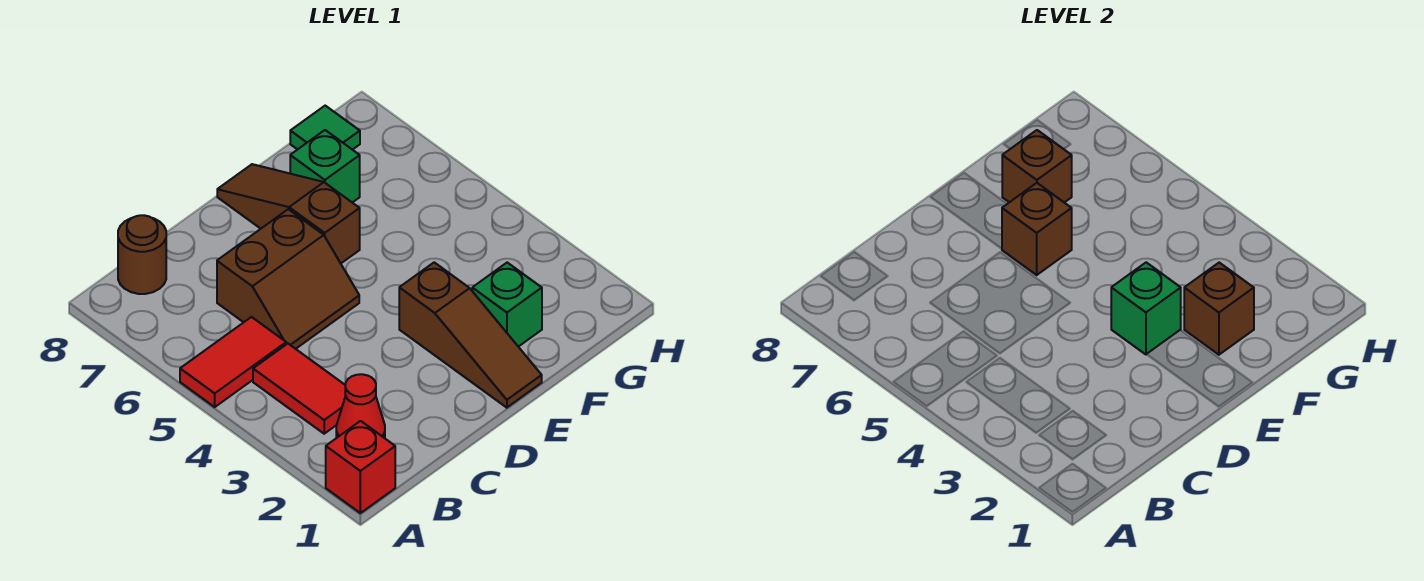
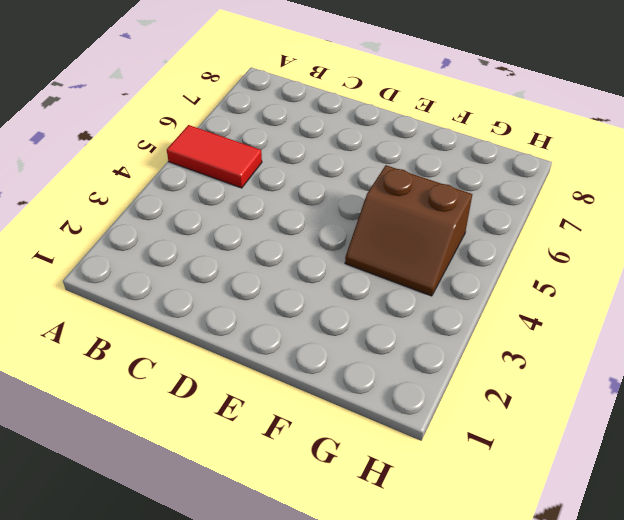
brown 2x2 slope [345,165,472,296] -> brown 2x2 slope moved to [217,209,359,349]
none -> red 1x1 brick [326,421,395,513]
none -> red 1x1 cone [336,374,385,438]
none -> red 1x2 tile [253,344,346,434]

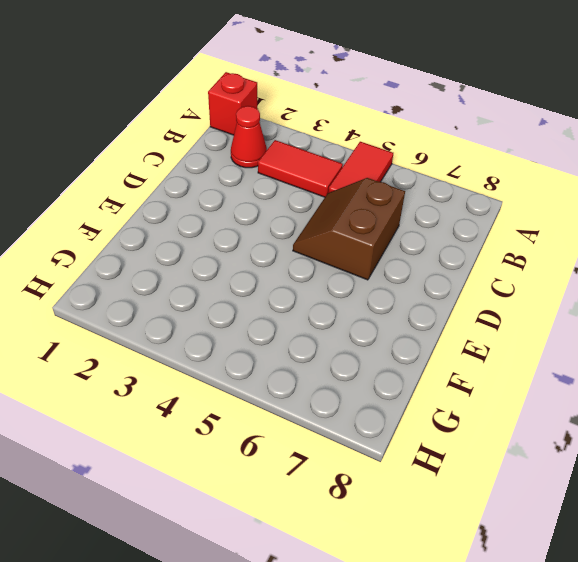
none -> brown 1x1 round brick [118,215,166,294]
none -> brown 1x3 slope [399,262,542,408]
none -> brown 1x3 slope [217,164,360,263]

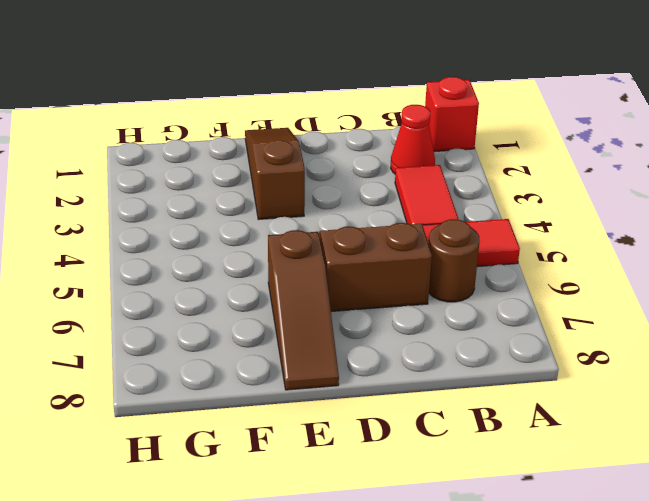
brown 1x1 round brick [428,219,480,302] -> brown 1x1 round brick moved to [118,215,166,294]
none -> green 1x1 brick [472,263,542,347]
none -> green 1x1 brick [290,130,360,203]
none -> green 1x1 tile [290,106,360,150]

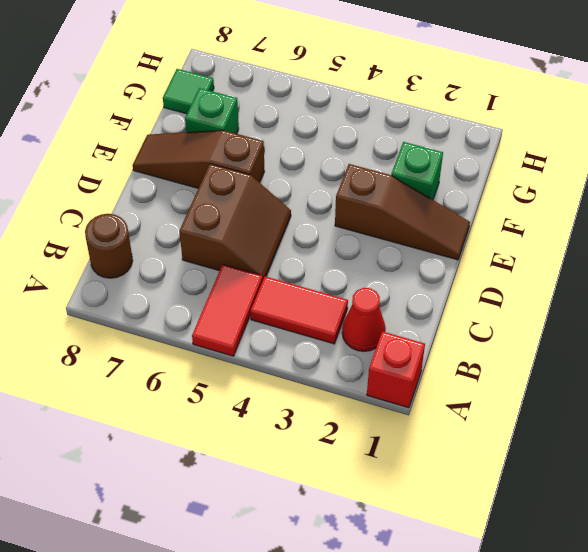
none -> green 1x1 brick [1111,262,1181,354]
none -> brown 1x1 brick [1002,183,1072,275]
none -> brown 1x1 brick [1184,263,1254,355]

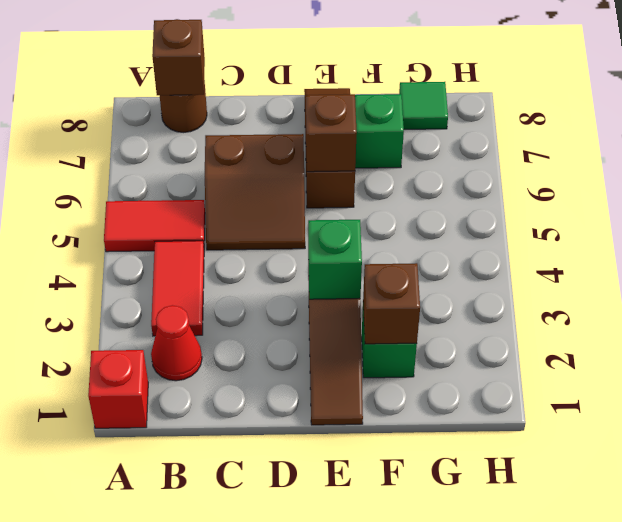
brown 1x1 brick [152,19,205,95] -> brown 1x1 brick moved to [1002,130,1072,203]

